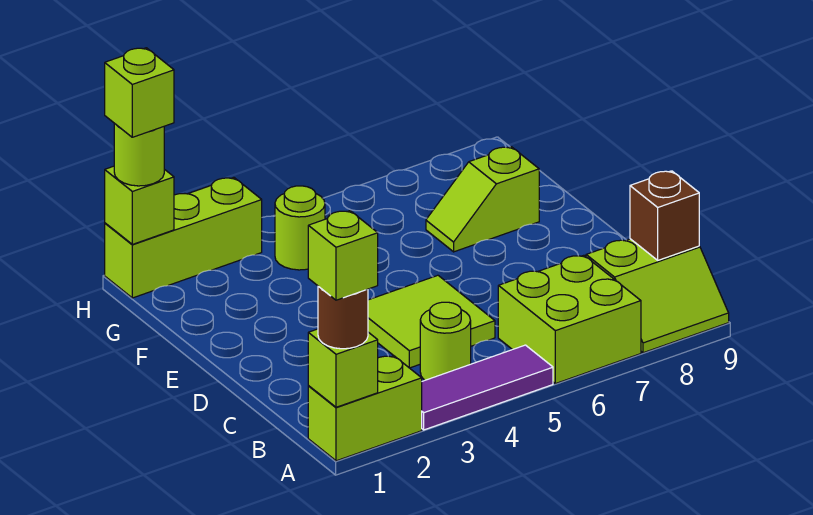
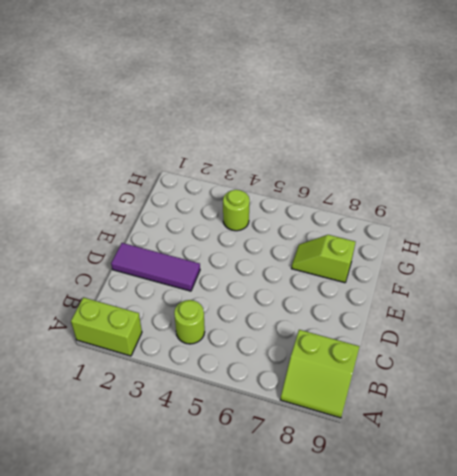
purple 1x3 tile [111,243,200,291] -> purple 1x3 tile moved to [422,345,553,430]
none -> lime 2x2 brick [498,255,641,384]
none -> lime 2x2 tile [368,275,495,368]
none -> lime 1x3 brick [105,178,262,298]

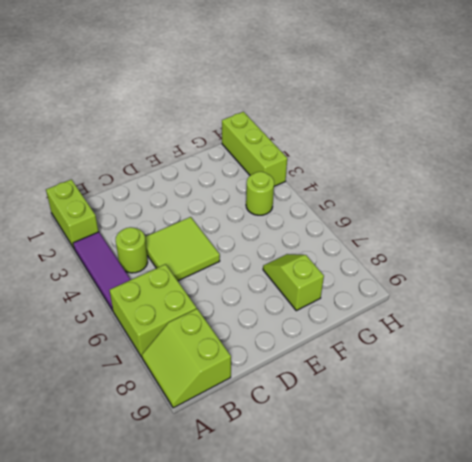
none -> lime 1x1 brick [308,329,378,407]
none -> brown 1x1 brick [630,171,699,260]
none -> lime 1x1 brick [105,166,174,244]

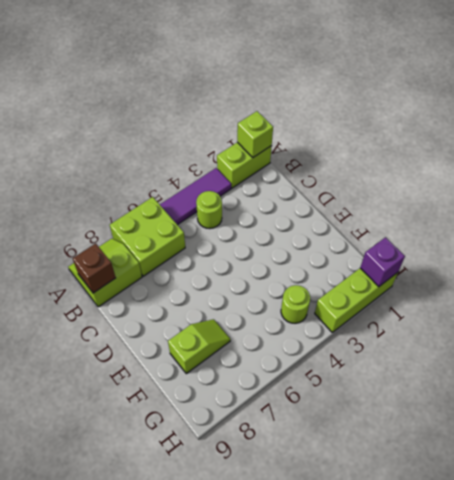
purple 1x1 brick [360,237,405,287] -> lime 1x1 brick [105,166,174,244]
none -> lime 2x2 tile [368,275,495,368]
none -> brown 1x1 round brick [318,286,368,349]
none -> lime 1x1 round brick [114,123,164,186]

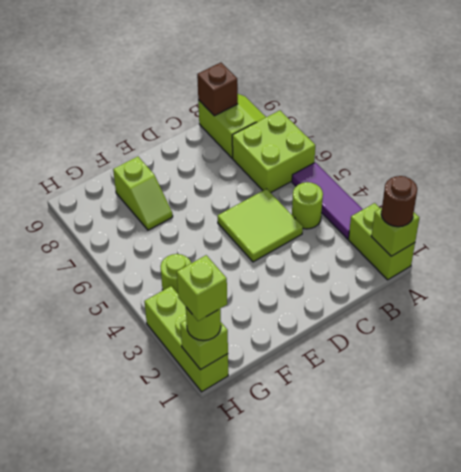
none -> lime 1x1 brick [308,211,378,300]

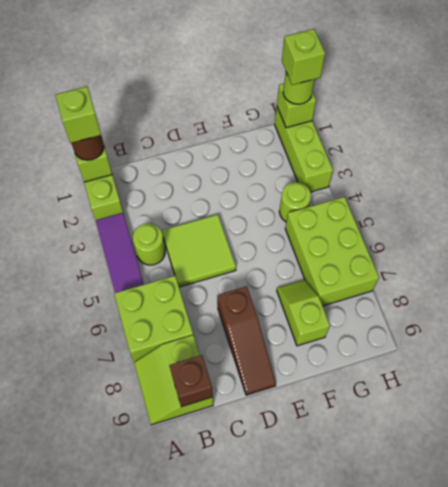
brown 1x3 slope [217,286,276,395] -> none
lime 2x3 brick [285,197,379,306] -> none

